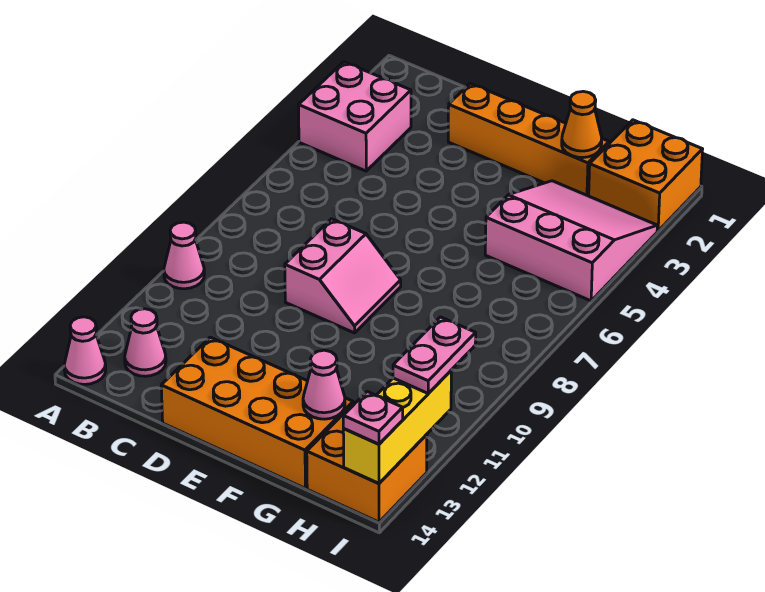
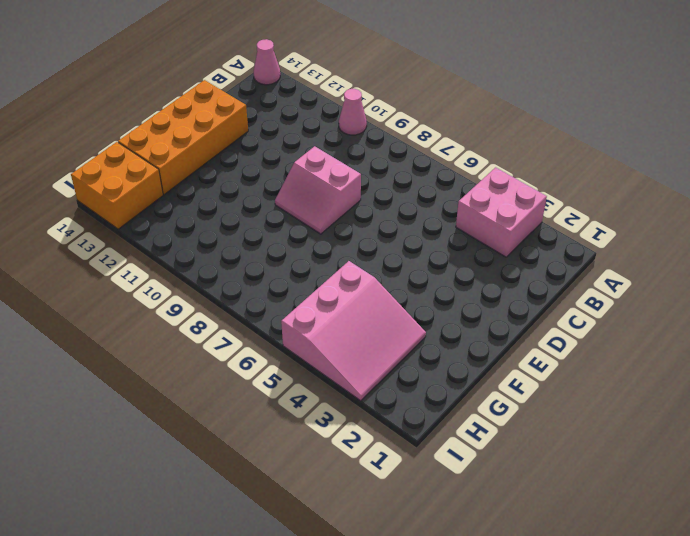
none -> pink 1x1 cone [125,309,166,376]
none -> orange 1x4 brick [448,83,609,196]
none -> orange 2x2 brick [589,120,703,231]

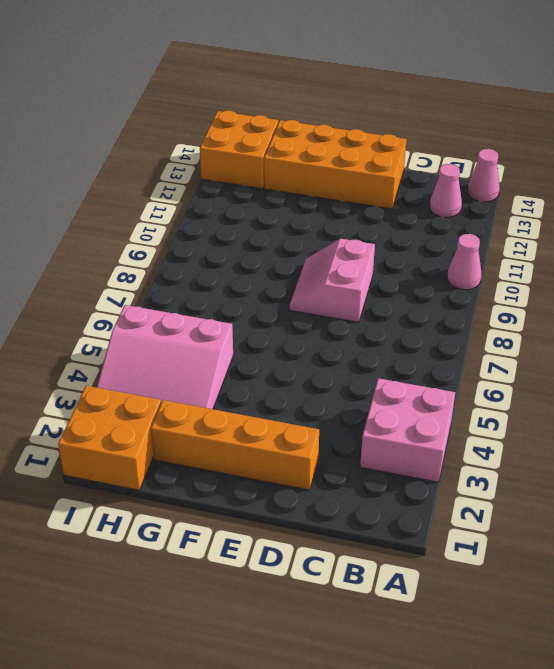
none -> orange 1x1 cone [562,91,602,158]
none -> pink 1x1 cone [303,350,345,419]
none -> yellow 1x3 brick [343,371,451,483]

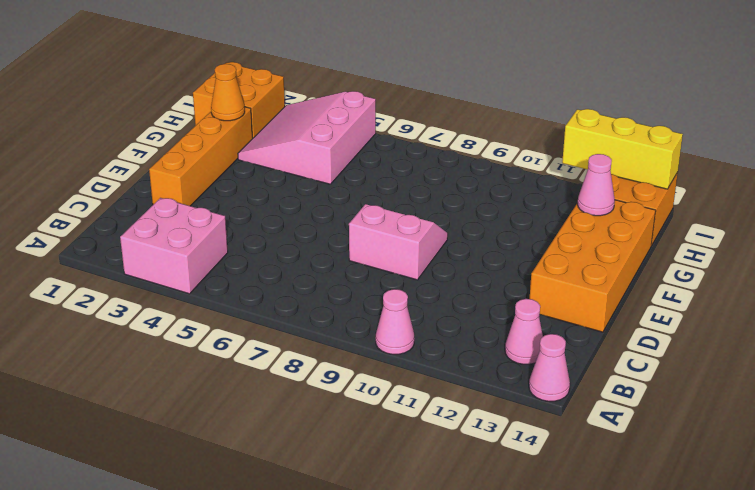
none -> pink 1x2 plate [393,317,476,393]
none -> pink 1x1 plate [343,392,403,444]

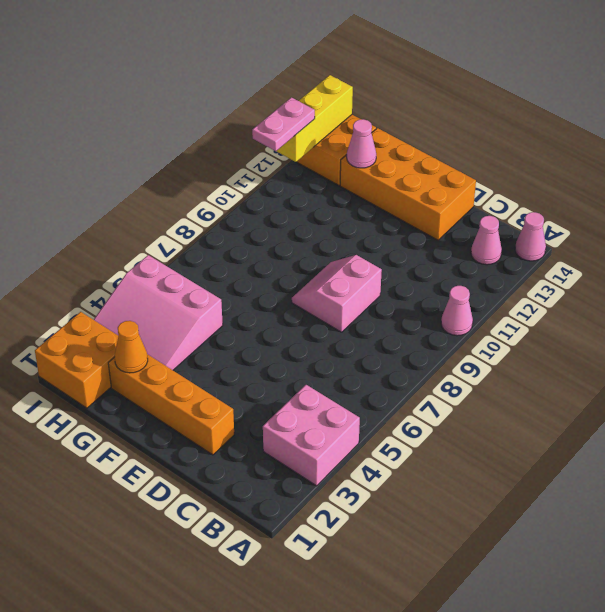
none -> pink 1x1 plate [343,392,403,444]

